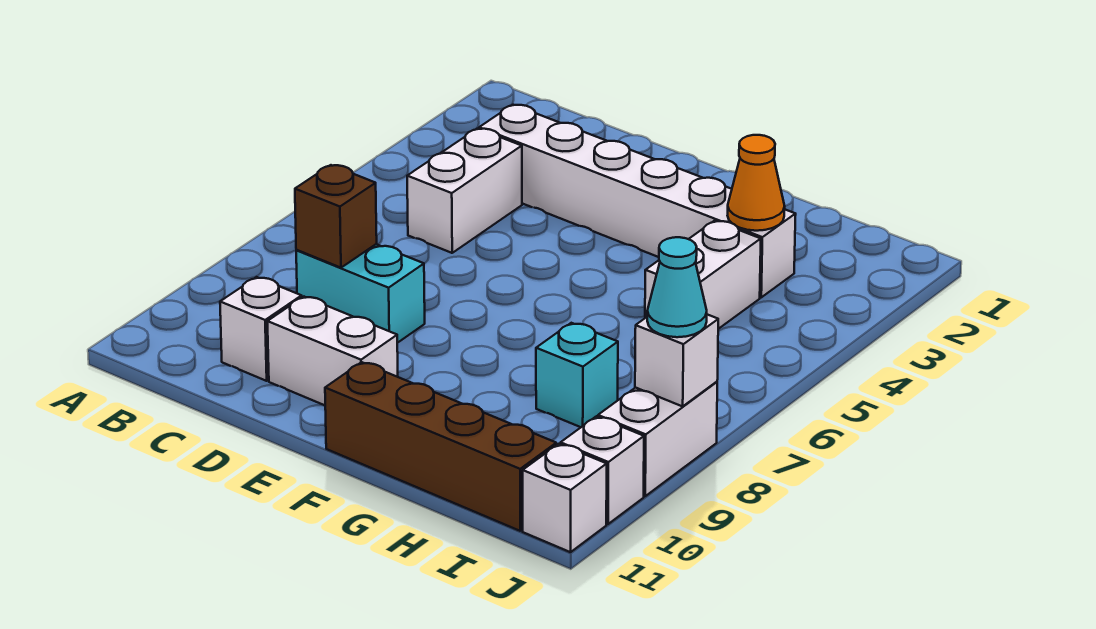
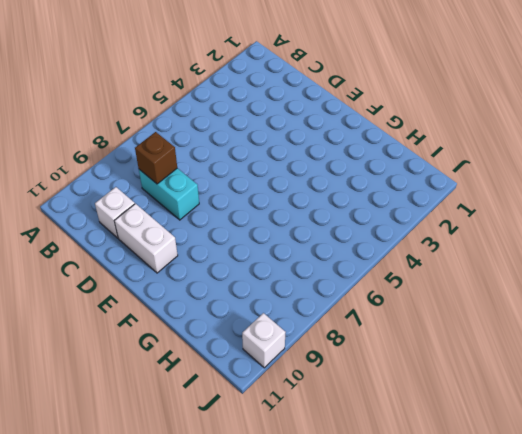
none -> white 1x6 brick [479,105,796,297]
none -> white 1x2 brick [407,129,522,253]
none -> brown 1x4 brick [325,362,556,531]

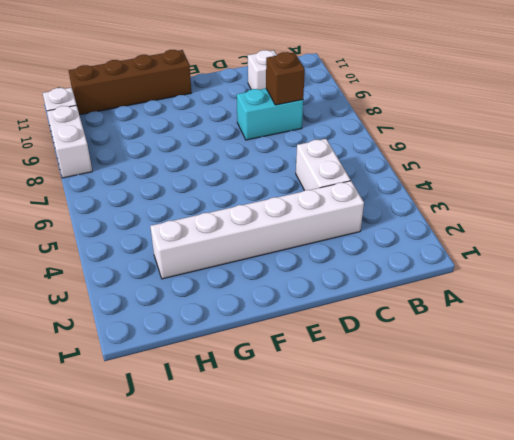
none -> white 1x2 brick [267,297,398,405]
none -> white 1x2 brick [645,221,761,329]
none -> cyan 1x1 brick [536,323,618,427]

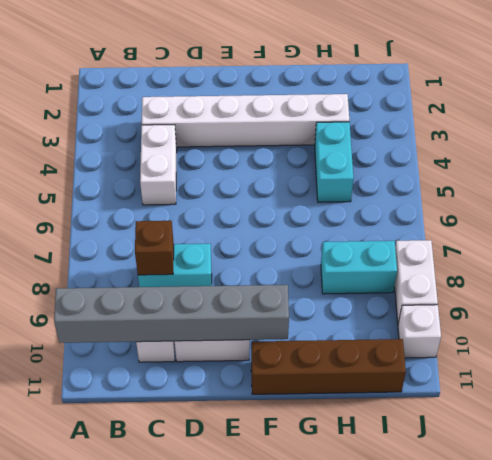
grey 1x6 brick [54,285,289,343] -> none
cyan 1x2 brick [315,122,353,202] -> white 1x2 brick [645,221,761,329]
cyan 1x2 brick [321,241,397,294] -> cyan 1x1 brick [536,323,618,427]
none -> white 1x1 brick [523,444,607,552]
none -> orange 1x1 cone [728,135,785,231]
none -> white 1x1 brick [635,315,718,406]

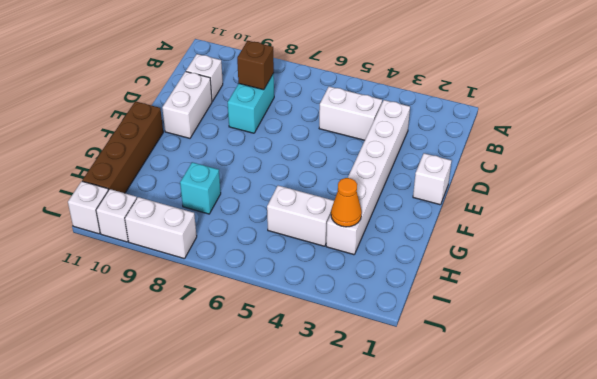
white 1x1 brick [413,153,451,205] -> white 1x1 brick moved to [635,315,718,406]
none -> cyan 1x1 cone [647,237,707,337]

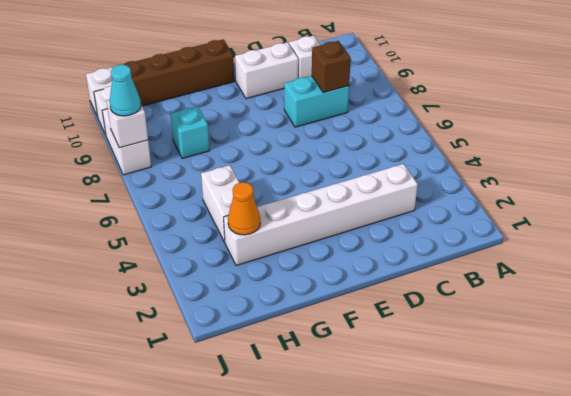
none -> white 1x2 brick [407,129,522,253]

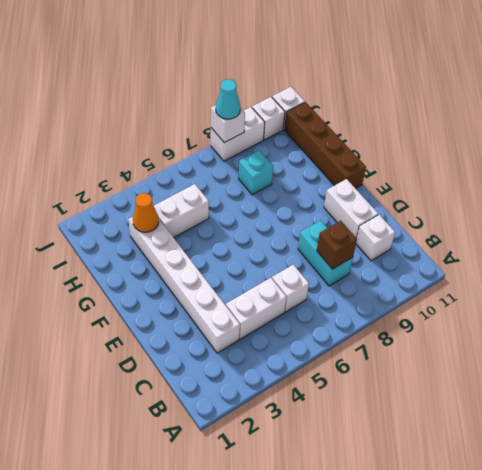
white 1x1 brick [272,265,309,312] -> none

